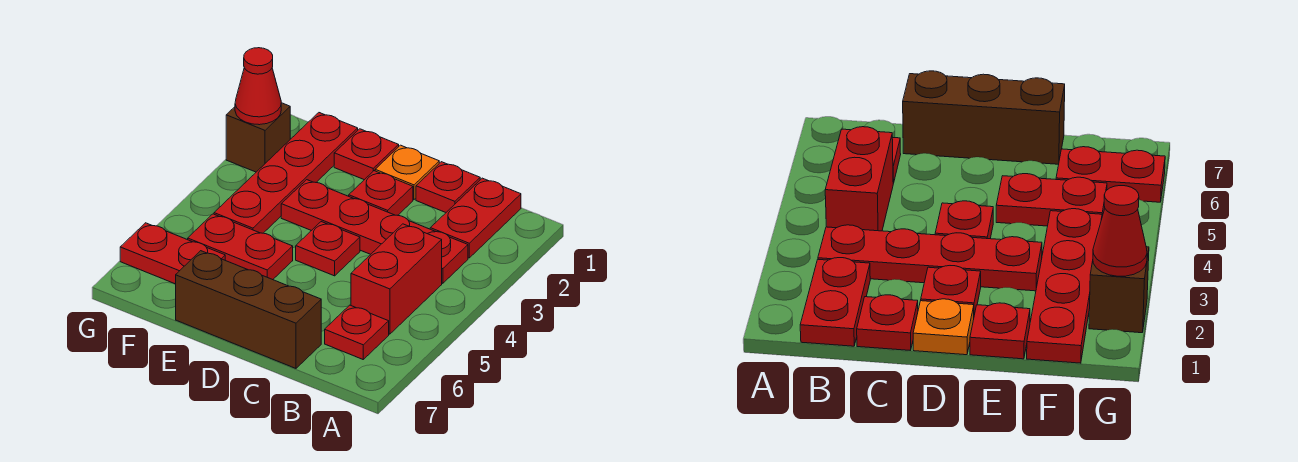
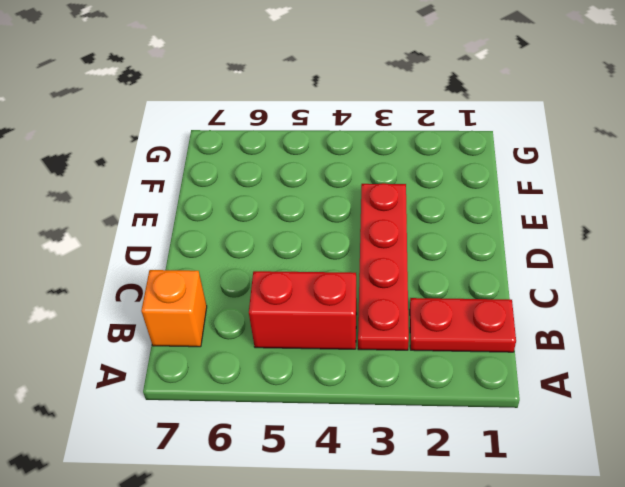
orange 1x1 brick [141,270,207,347] -> none
none -> red 1x1 plate [325,305,389,359]
none -> red 1x1 plate [416,162,480,212]
none -> brown 1x3 brick [176,251,321,368]

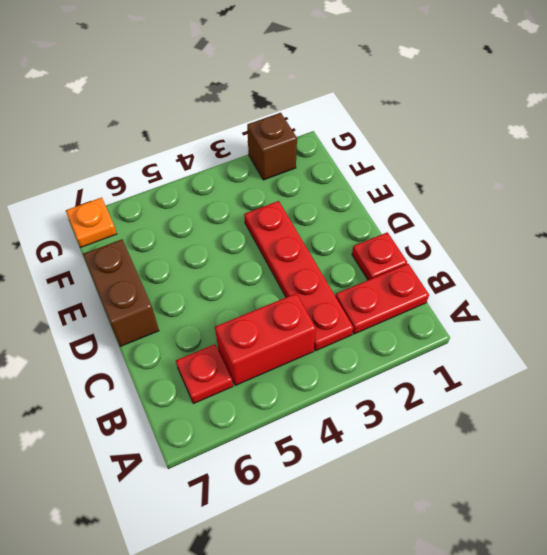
brown 1x2 brick [83,239,159,347] -> brown 1x3 brick [176,251,321,368]
orange 1x1 plate [66,198,117,247] -> orange 1x1 plate moved to [375,145,439,200]
none -> red 1x1 plate [349,171,413,215]
none -> red 1x1 plate [296,222,360,276]
none -> red 1x1 plate [334,129,399,180]

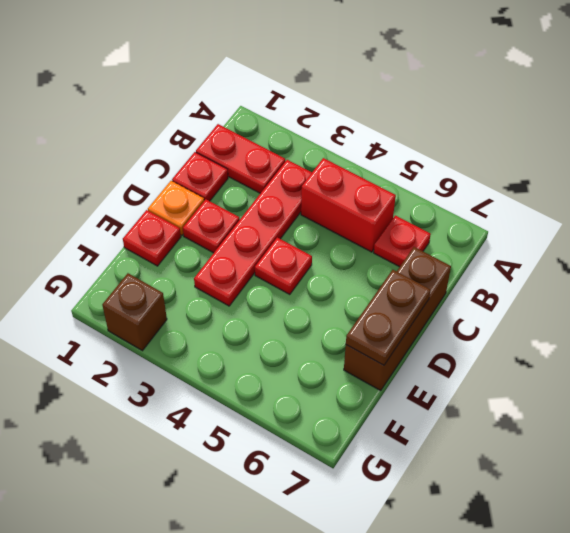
brown 1x2 plate [346,270,431,365] -> none
none -> red 1x2 plate [187,214,293,280]
none -> red 1x4 plate [214,113,358,233]
none -> red 1x2 plate [120,223,225,284]

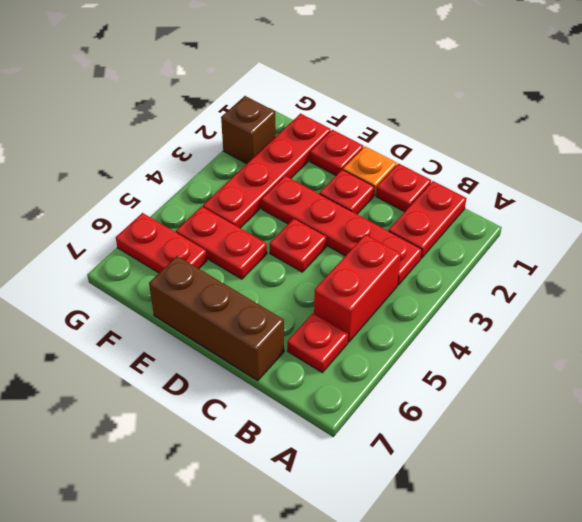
none -> red 1x1 cone [235,48,281,125]

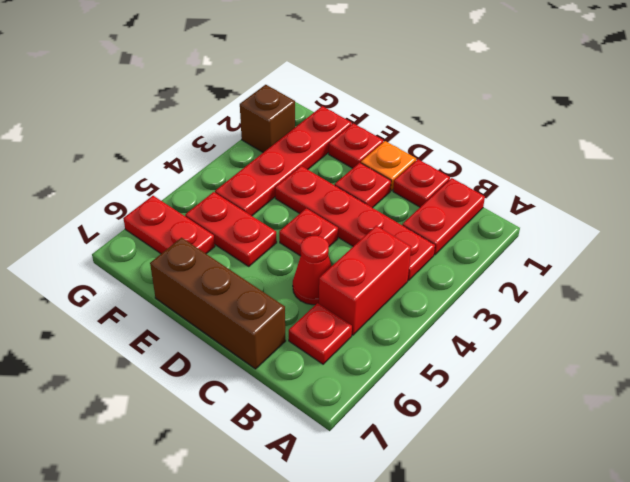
red 1x1 cone [293,236,331,305] -> red 1x1 cone moved to [235,48,281,125]

